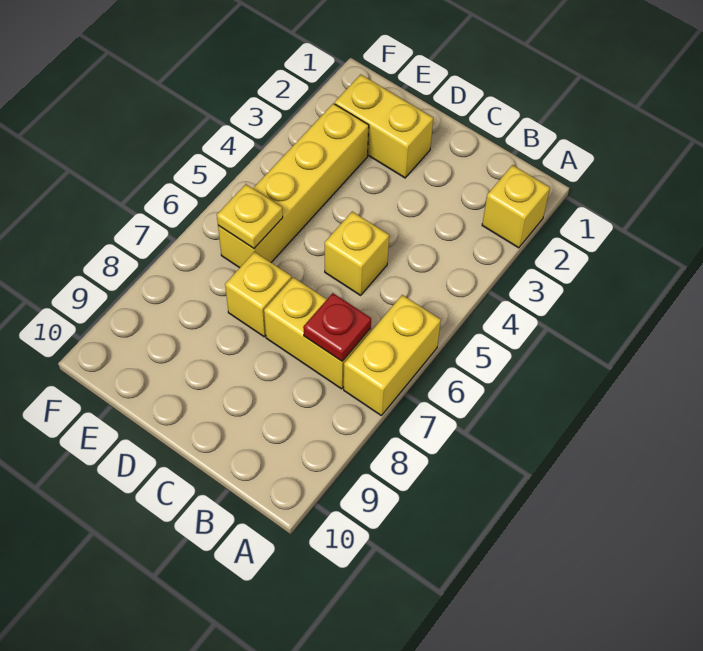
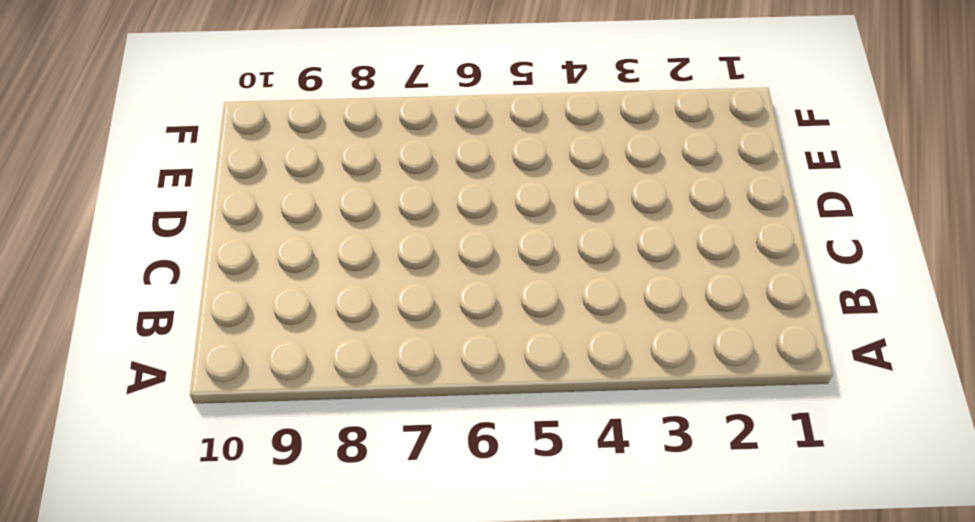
none -> yellow 1x1 brick [482,165,550,248]
none -> yellow 1x2 brick [344,295,441,415]

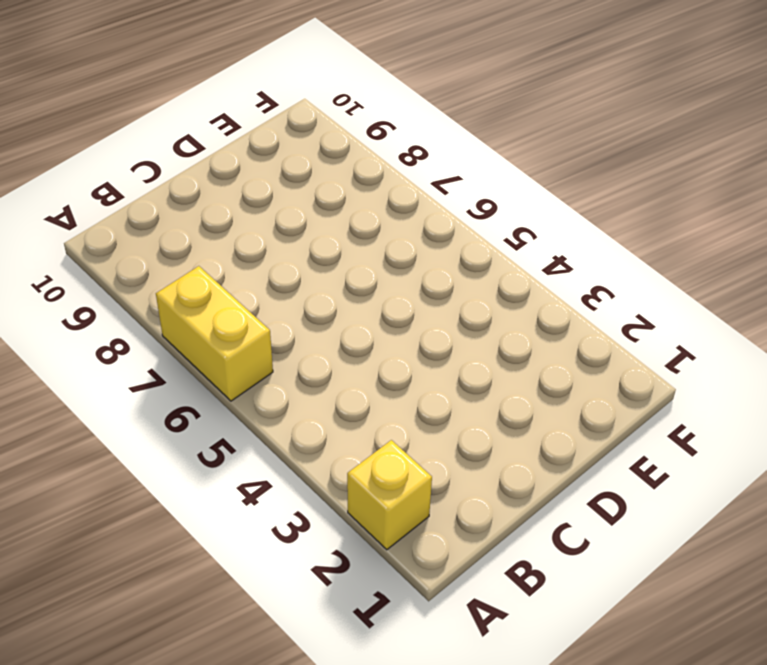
none -> yellow 1x2 brick [264,277,371,389]
none -> yellow 1x1 brick [325,212,389,295]

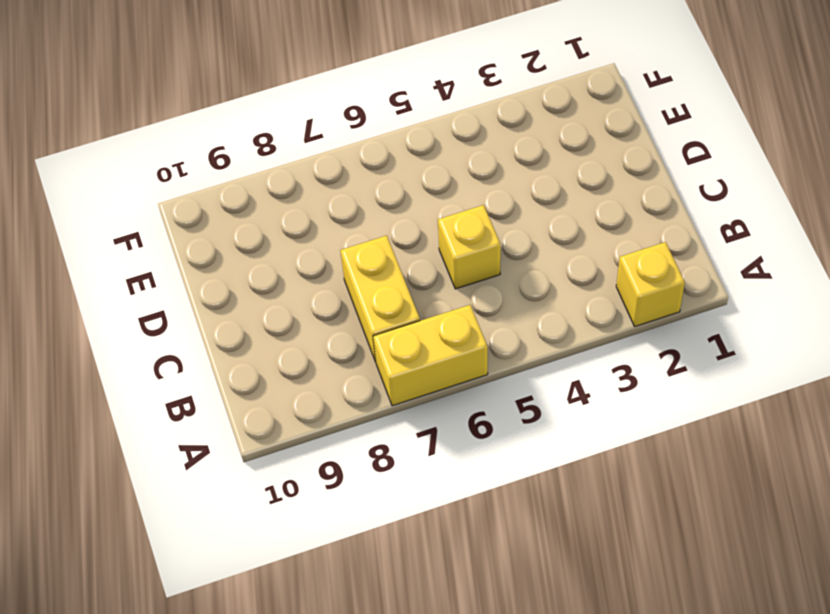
none -> yellow 1x2 brick [335,74,433,178]
none -> yellow 1x1 brick [225,252,291,337]

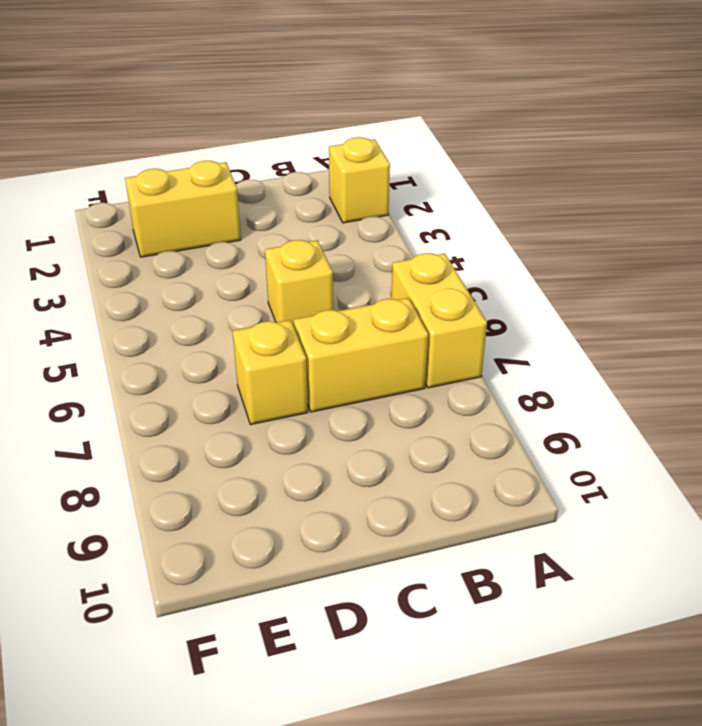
none -> yellow 1x4 brick [218,103,369,268]
none -> red 1x1 plate [303,293,371,361]

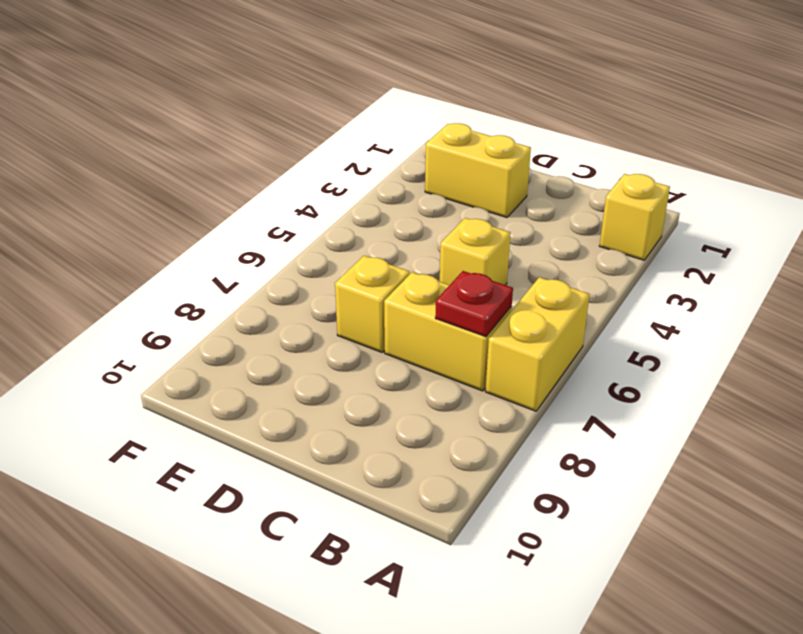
none -> yellow 1x4 brick [218,103,369,268]
none -> yellow 1x1 plate [217,184,283,248]

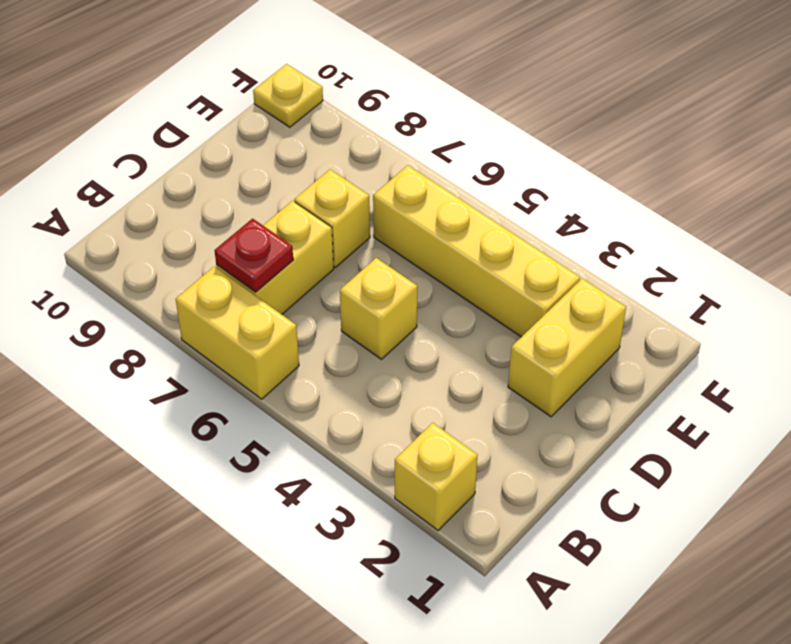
yellow 1x1 plate [253,64,323,127] -> yellow 1x1 plate moved to [217,184,283,248]

